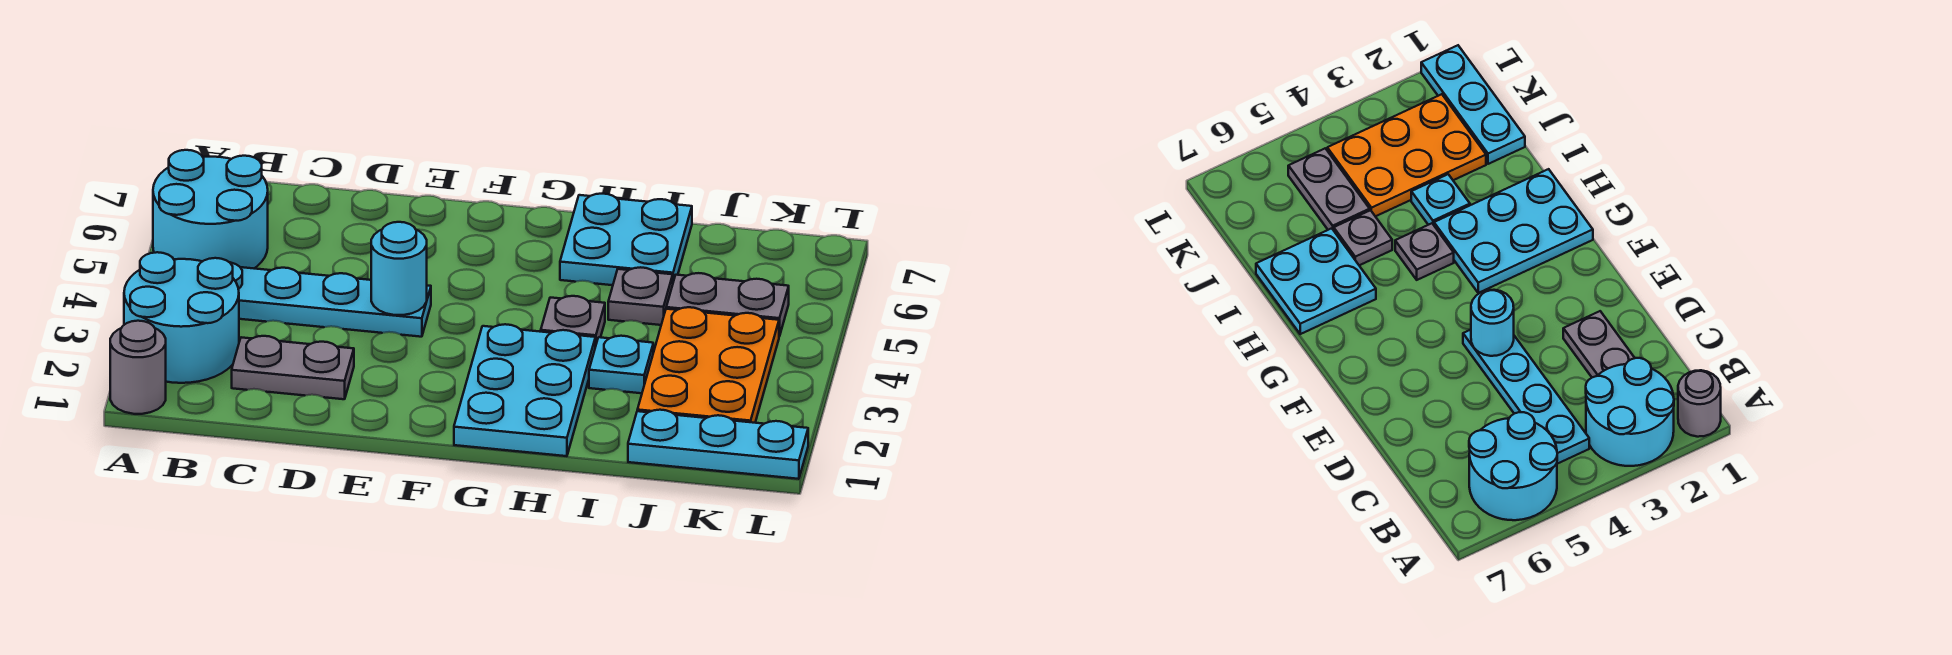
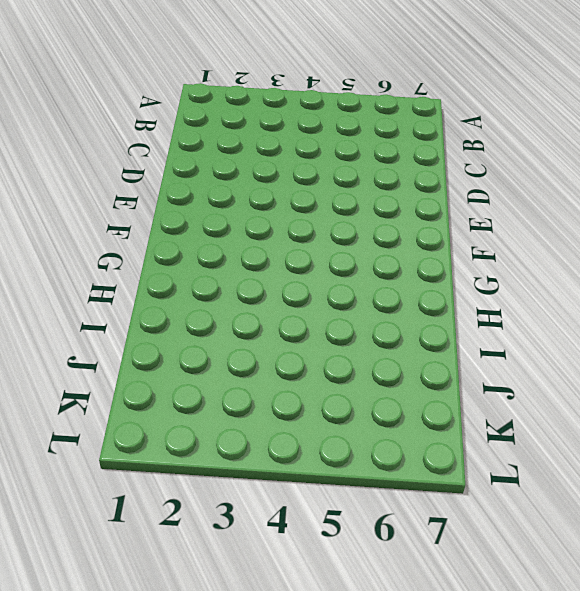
none -> grey 1x1 round brick [110,321,166,414]
none -> cyan 2x2 round brick [124,252,239,383]
none -> cyan 2x2 round brick [153,150,268,268]

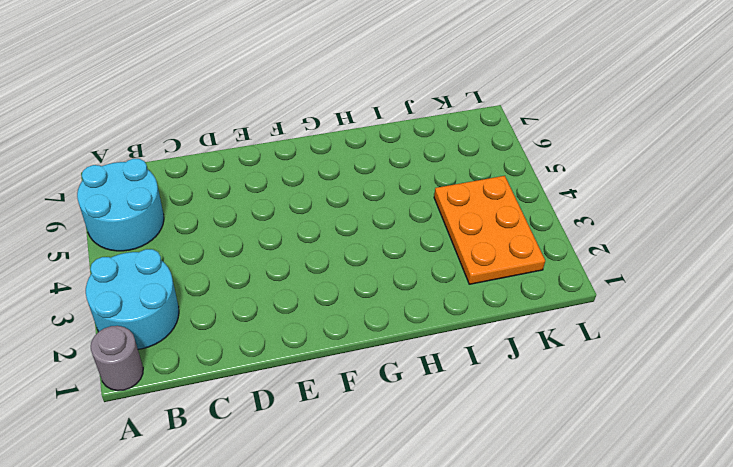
none -> cyan 1x4 plate [230,262,431,337]
none -> grey 1x2 plate [232,336,354,399]
none -> cyan 2x3 plate [454,324,595,456]

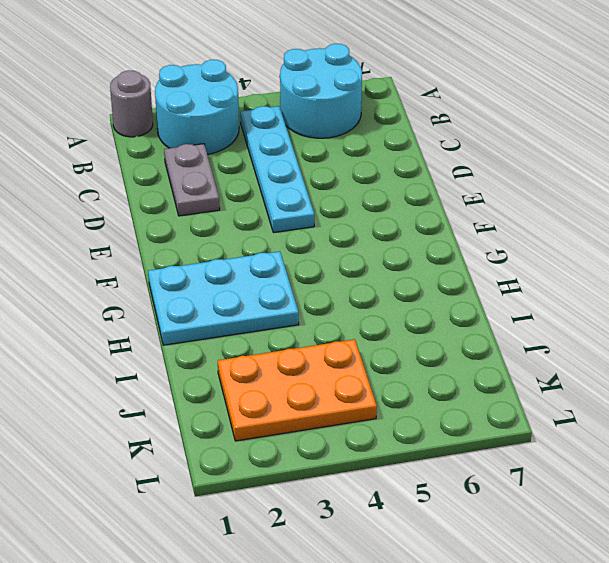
none -> grey 1x1 plate [541,296,605,347]
none -> cyan 2x2 plate [560,194,692,285]
none -> cyan 1x1 plate [589,336,653,393]

